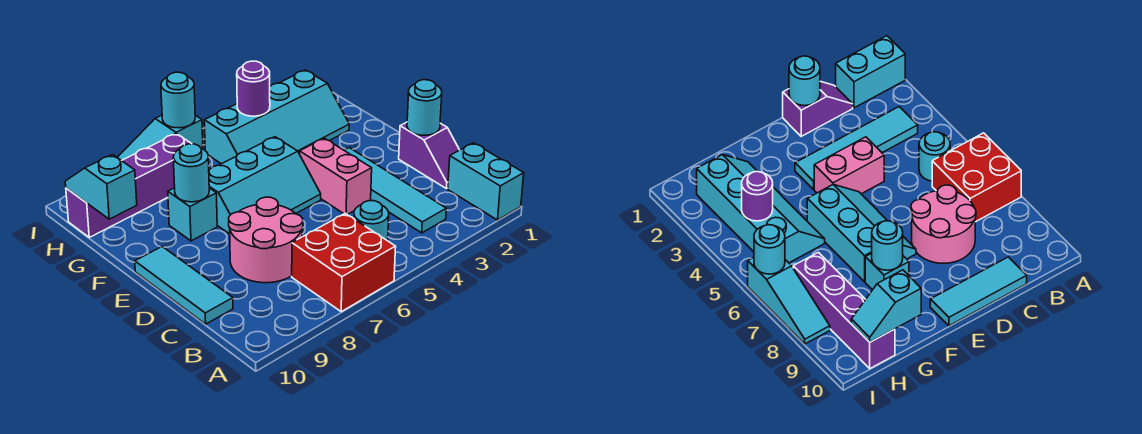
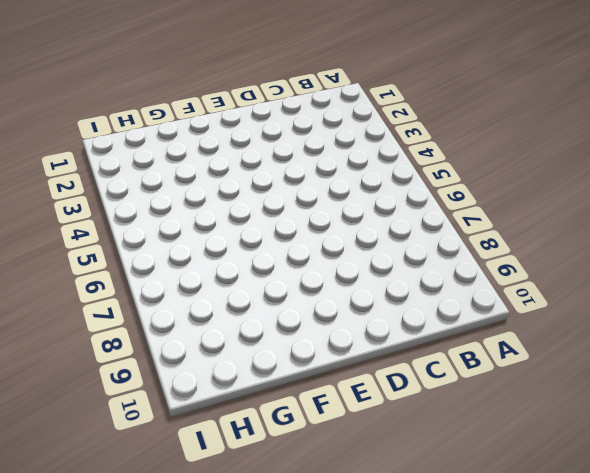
none -> cyan 1x2 brick [448,143,524,220]
none -> red 2x2 brick [292,213,396,312]
none -> cyan 1x4 tile [344,148,446,233]

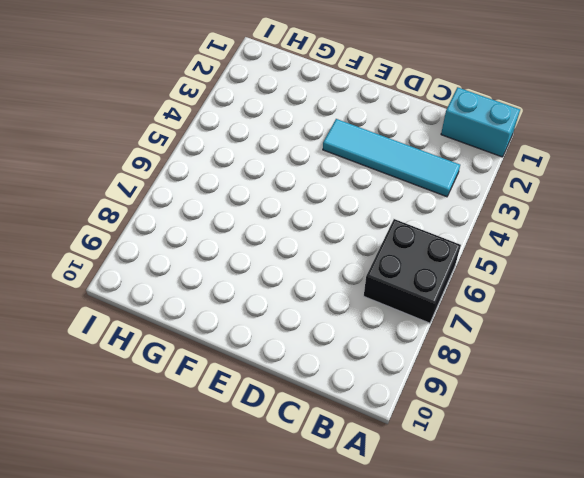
black 2x2 brick [364,219,461,323] -> red 2x2 brick [292,213,396,312]
none -> cyan 1x1 round brick [354,201,389,241]
none -> purple 1x2 slope [399,122,459,189]
none -> pink 2x2 round brick [229,197,303,283]

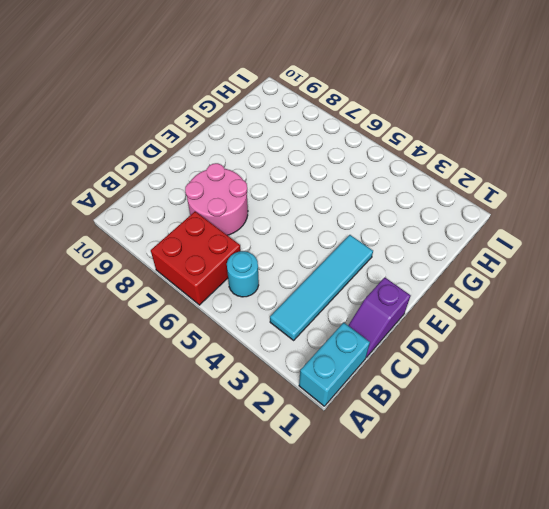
none -> cyan 1x3 tile [135,247,233,324]
none -> pink 1x2 brick [300,138,372,215]
none -> cyan 2x3 slope [209,137,321,234]

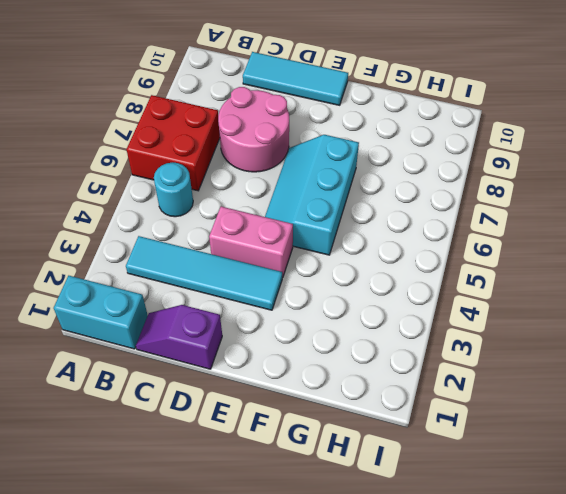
none -> cyan 1x1 brick [168,188,217,241]
none -> cyan 2x4 slope [204,70,349,164]
none -> purple 1x4 brick [66,134,191,237]

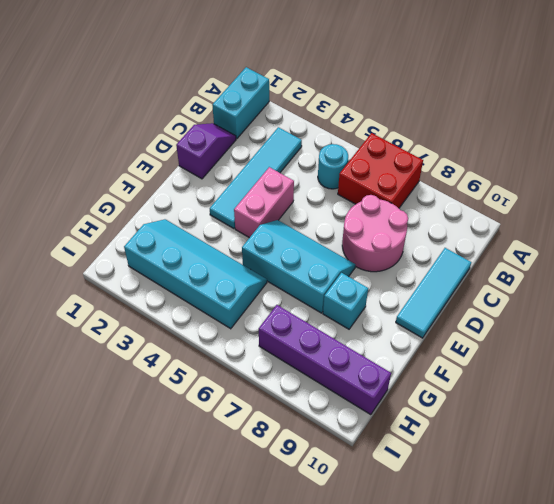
none -> cyan 1x3 slope [117,115,203,161]
none -> cyan 1x1 round brick [407,80,442,135]
none -> cyan 1x1 round brick [173,144,209,202]

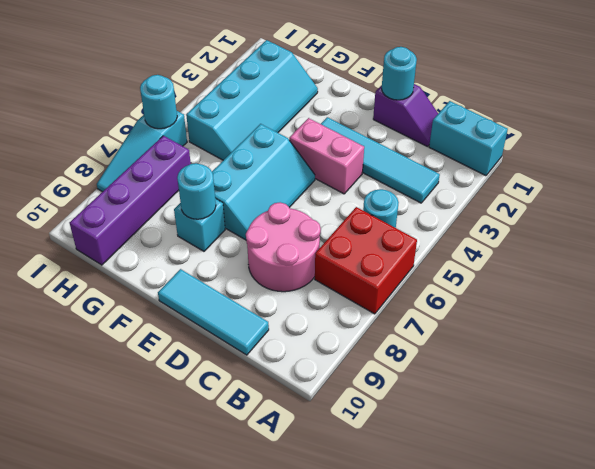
none -> cyan 1x2 slope [65,155,137,219]
none -> purple 1x1 round brick [237,61,270,116]

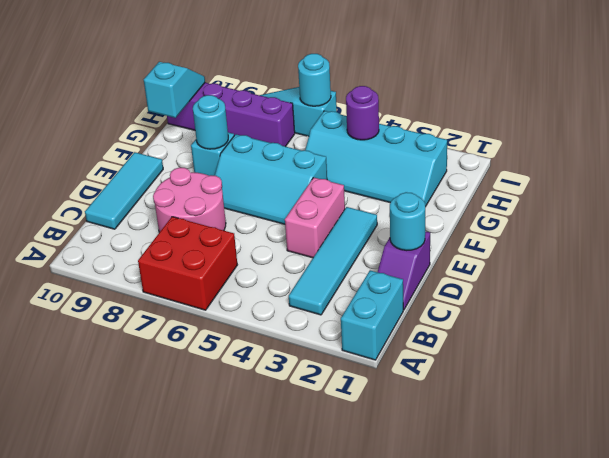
none -> cyan 1x1 round brick [354,201,389,241]

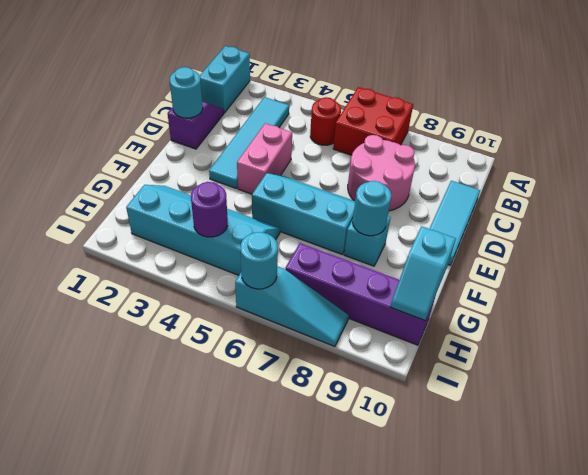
red 1x1 round brick [310,97,341,145] -> cyan 1x1 round brick [354,201,389,241]

